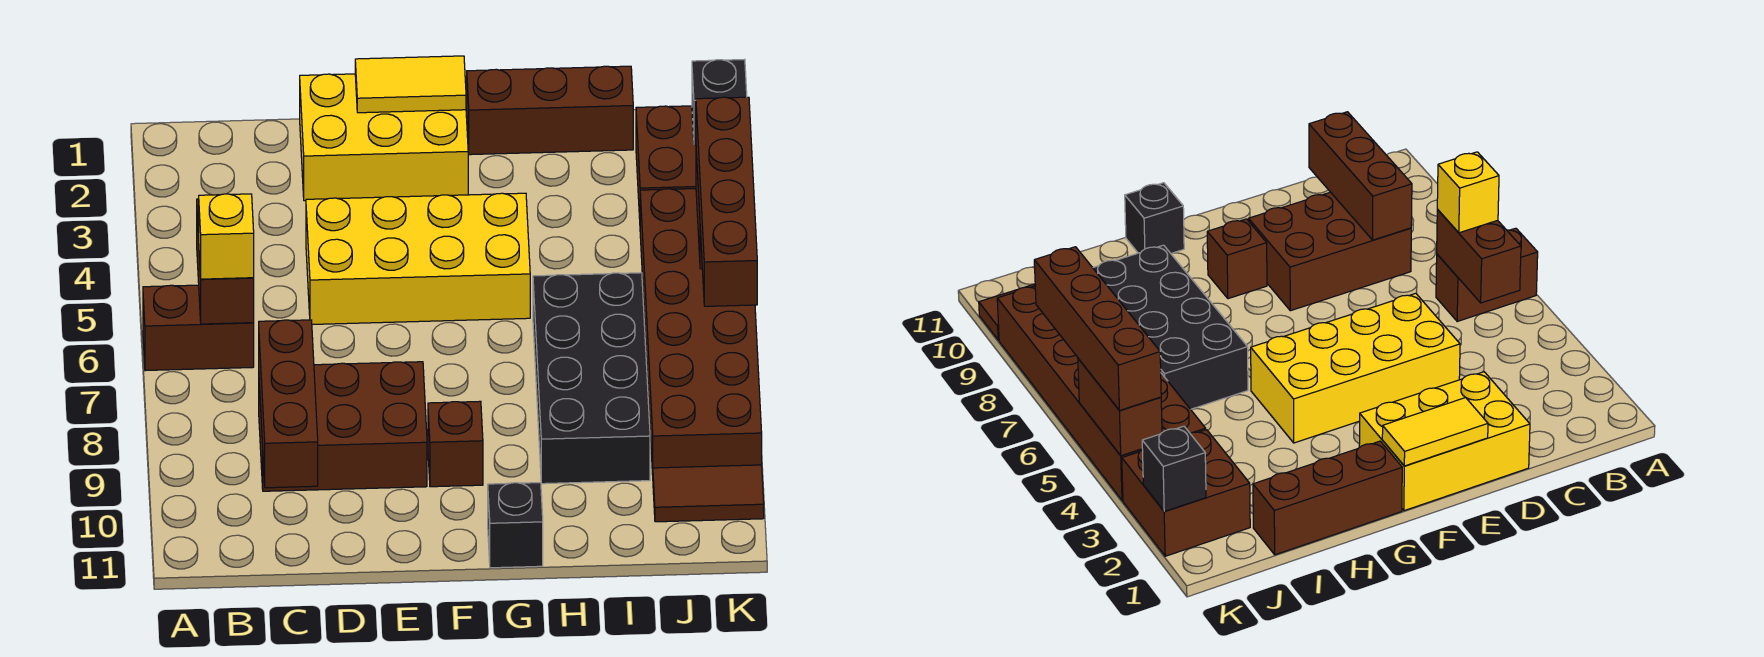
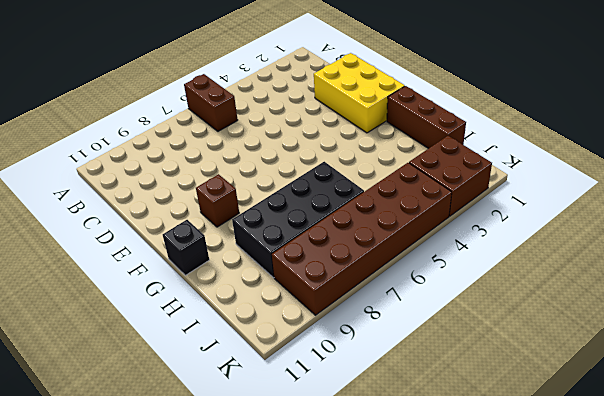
none -> brown 2x3 brick [259,362,427,491]
none -> yellow 2x4 brick [306,193,530,324]
none -> brown 1x2 tile [653,465,764,522]

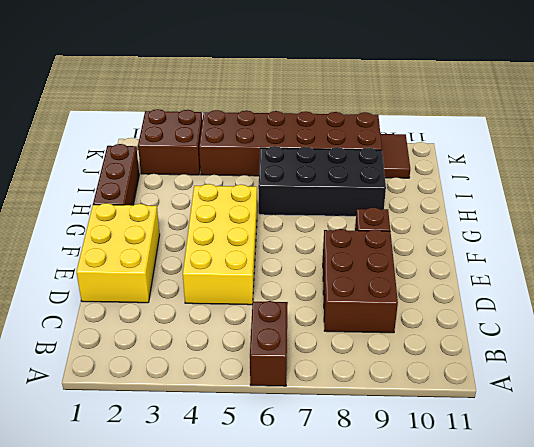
none -> black 1x1 brick [488,483,543,568]
none -> brown 1x2 brick [197,199,254,324]
none -> brown 1x3 brick [259,320,318,488]

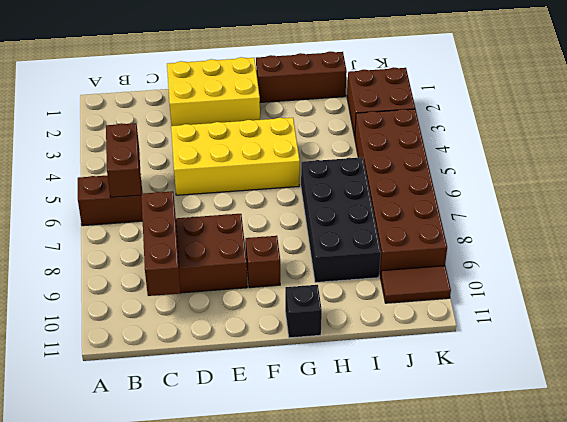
none -> yellow 1x2 tile [355,56,466,113]
none -> black 1x1 brick [692,59,747,145]
none -> brown 1x2 brick [1078,359,1162,456]

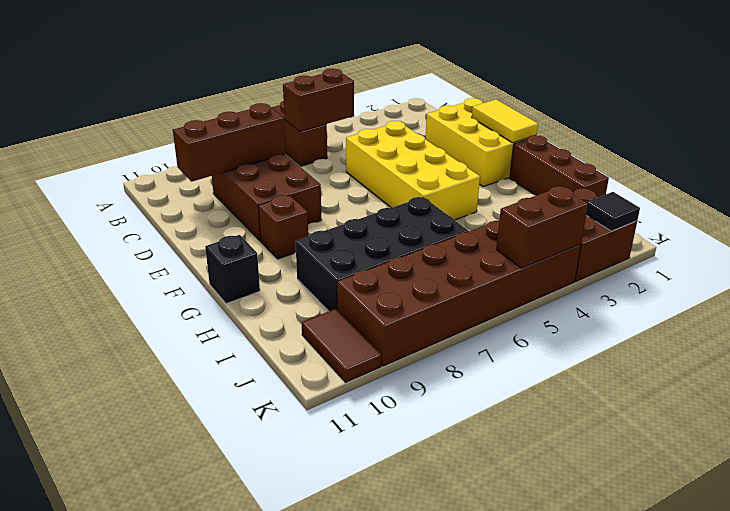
black 1x1 tile [586,192,640,231] -> black 1x1 brick [692,59,747,145]
none -> yellow 1x1 brick [199,194,254,279]
none -> brown 1x4 brick [696,97,757,306]

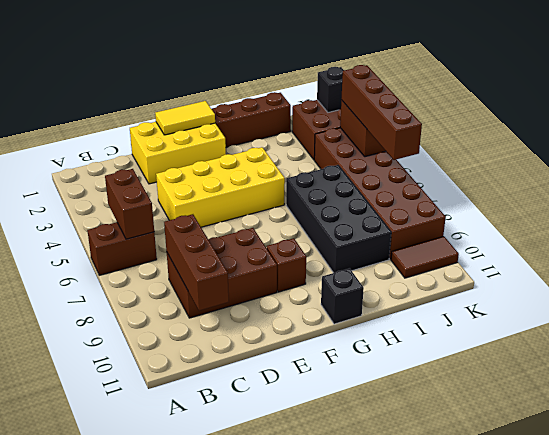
none -> yellow 1x1 brick [199,194,254,279]

